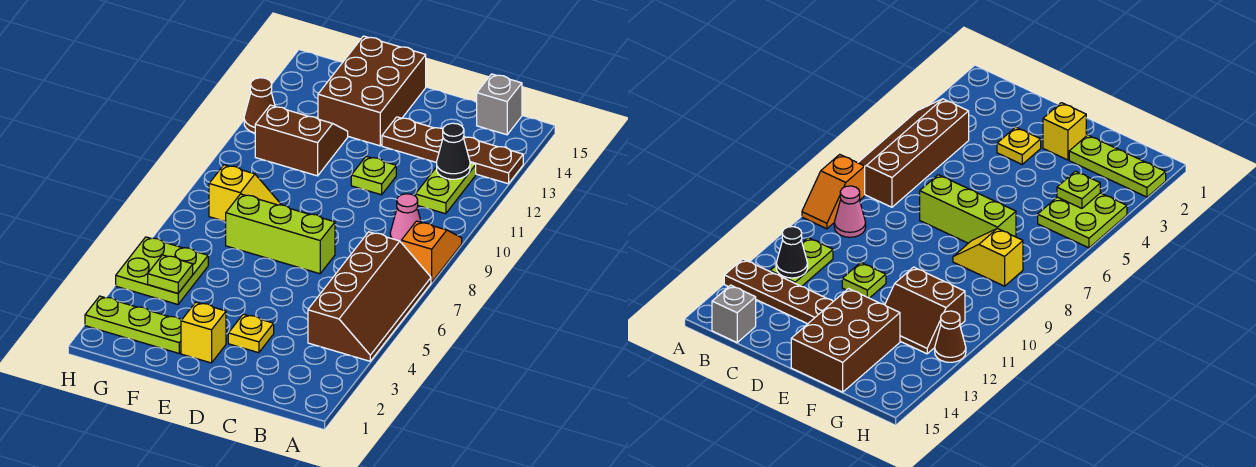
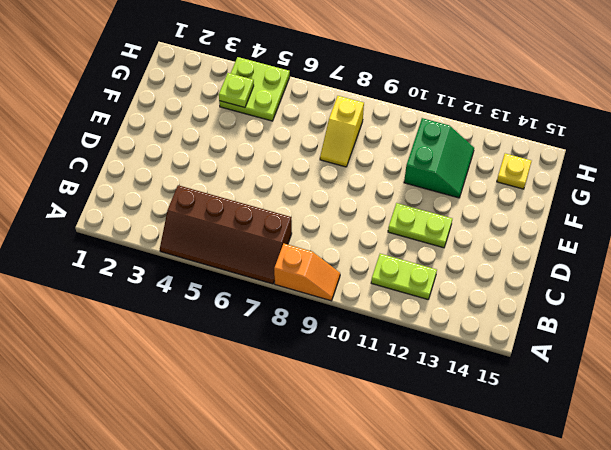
lime 1x2 plate [388,203,452,248] -> lime 1x1 plate [351,156,396,195]
green 2x2 slope [404,118,474,198] -> brown 2x2 slope [255,105,348,176]
yellow 1x1 plate [497,153,532,189] -> yellow 1x1 plate moved to [228,314,274,353]
none -> brown 1x4 plate [382,117,523,184]
none -> pink 1x1 cone [390,194,421,242]
none -> grey 1x1 brick [477,74,522,135]

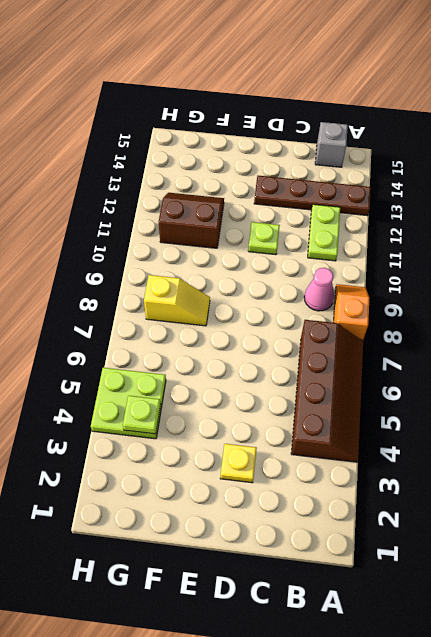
none -> lime 1x3 brick [226,194,335,274]
none -> yellow 1x1 brick [181,302,226,363]
none -> brown 2x3 brick [318,36,426,146]

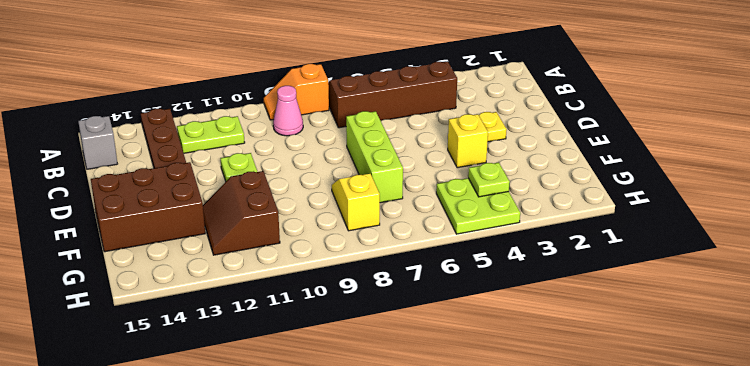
yellow 1x1 brick [448,114,488,168] -> yellow 1x1 brick moved to [181,302,226,363]
none -> lime 1x3 plate [85,296,181,353]
none -> brown 1x1 cone [244,78,275,133]
none -> black 1x1 cone [437,123,470,179]

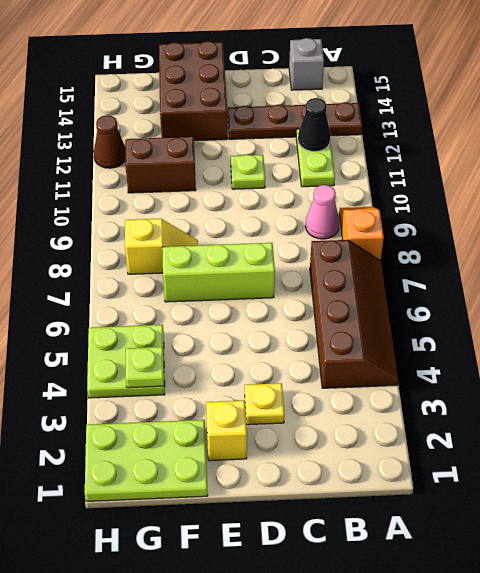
lime 2x3 plate [85,420,208,501] -> lime 1x3 plate [85,296,181,353]

